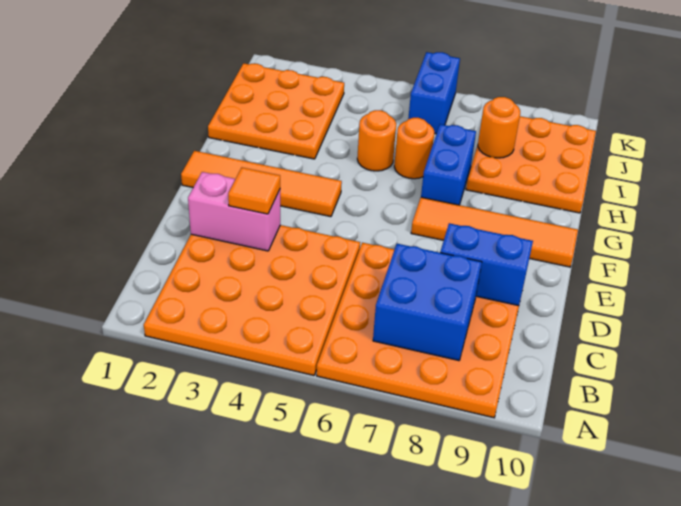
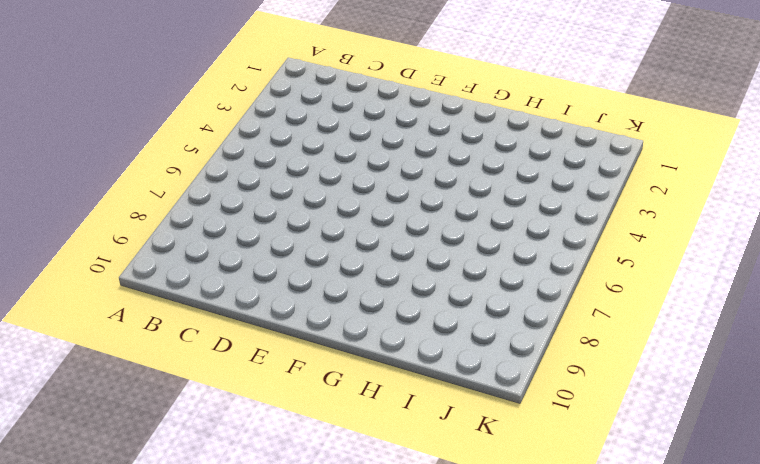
none -> orange 4x4 plate [144,225,360,375]
none -> orange 4x4 plate [317,243,519,418]
none -> orange 1x4 tile [181,151,342,217]

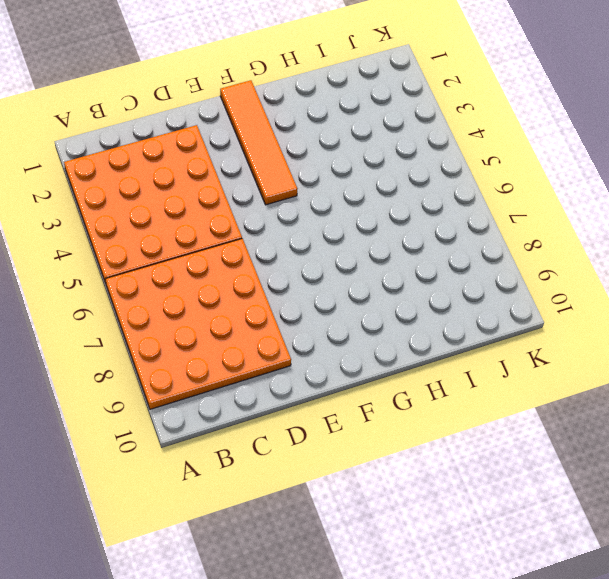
none -> orange 1x4 tile [411,197,578,267]
none -> blue 1x2 brick [421,124,476,205]
none -> orange 3x3 plate [208,63,344,159]

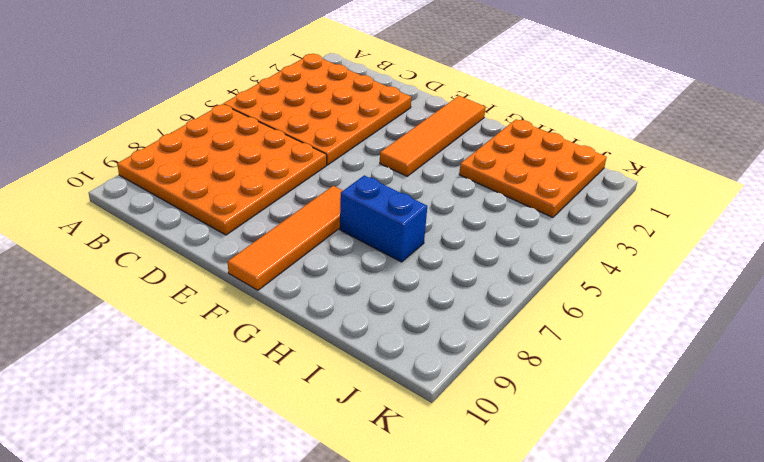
none -> orange 1x1 round brick [357,110,396,171]
none -> orange 1x1 round brick [394,118,434,179]
none -> orange 3x3 plate [466,116,596,213]

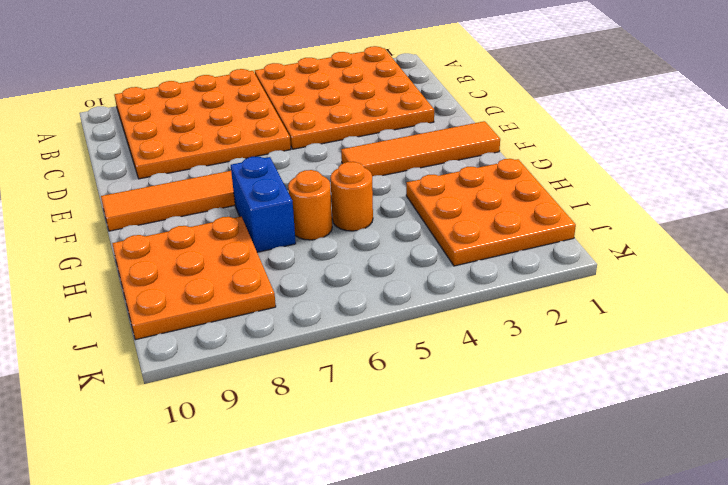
none -> blue 1x2 brick [408,52,460,134]
none -> blue 2x2 brick [373,244,482,361]
none -> pink 1x2 brick [188,172,280,251]

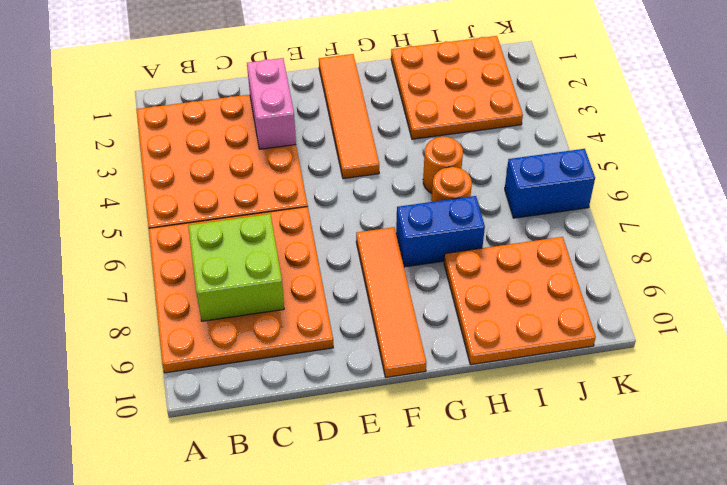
lime 2x2 brick [188,214,284,321] -> blue 2x2 brick [373,244,482,361]
none -> blue 1x2 brick [440,223,533,306]
none -> orange 1x1 round brick [478,97,520,158]
none -> orange 1x1 tile [228,168,280,214]

